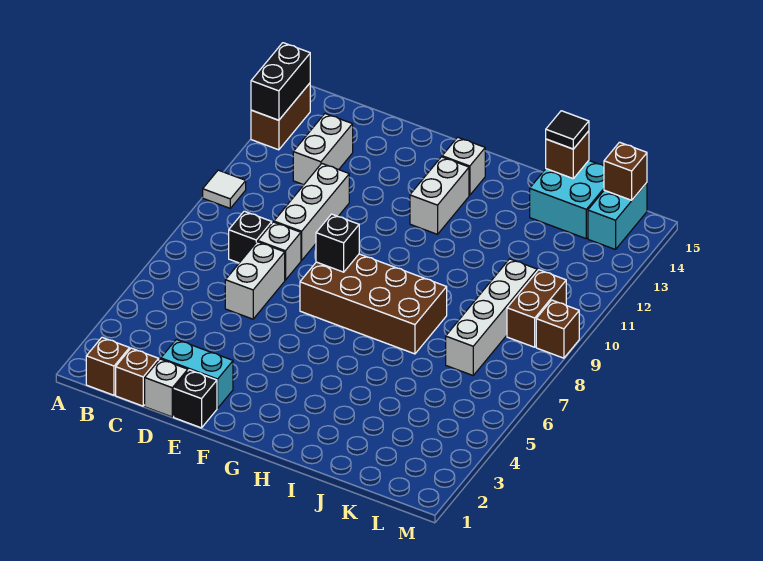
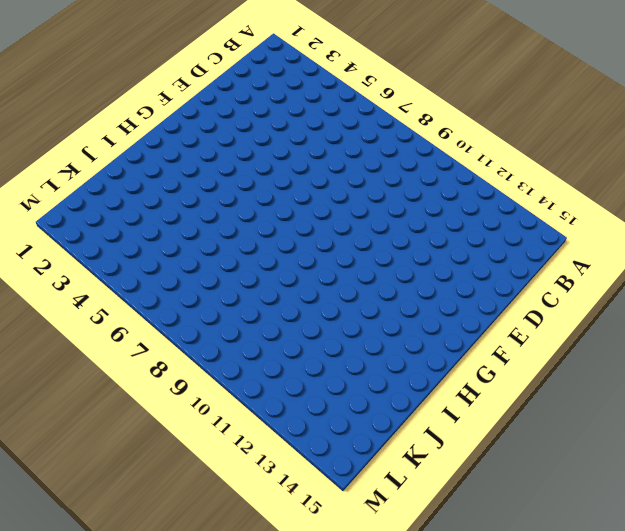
none -> white 1x1 tile [203,170,246,208]
none -> brown 1x2 brick [251,83,310,150]
none -> brown 1x1 brick [86,337,130,395]

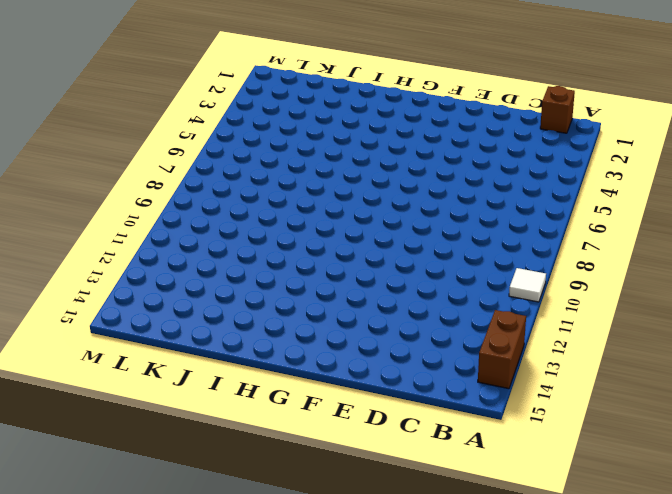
none -> brown 1x1 brick [116,348,159,406]
none -> black 1x1 brick [229,211,272,263]
none -> white 1x2 brick [293,114,353,185]

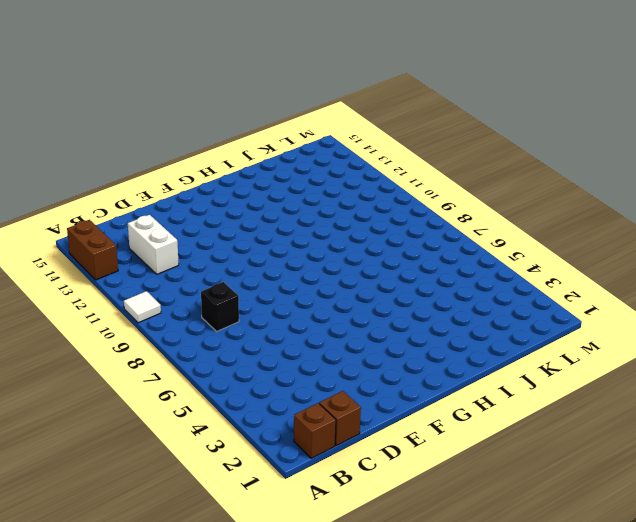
none -> white 1x1 brick [145,359,188,417]
none -> cyan 1x2 brick [161,339,233,408]
none -> white 1x2 brick [225,242,285,319]

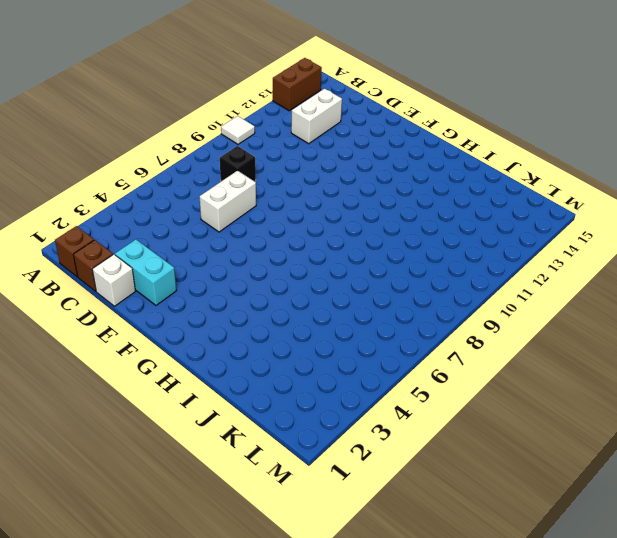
none -> white 1x1 brick [258,222,301,280]
none -> white 1x3 brick [274,164,349,261]
none -> black 1x1 brick [174,370,217,428]

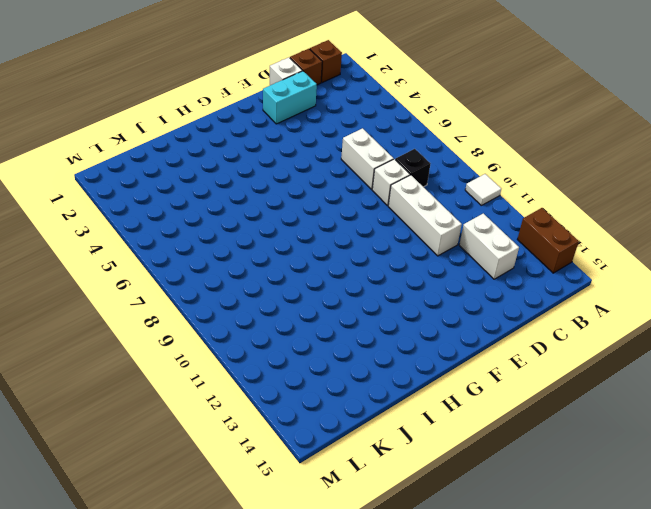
none -> black 1x1 brick [174,370,217,428]
none -> brown 2x4 brick [300,254,447,354]
none -> white 1x2 brick [410,157,469,234]

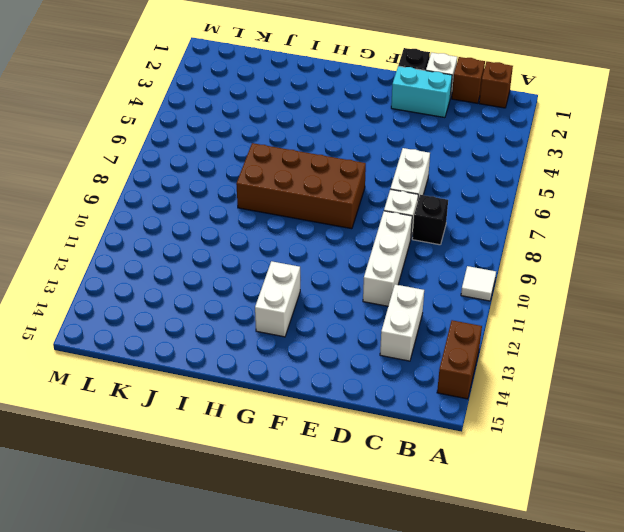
none -> white 1x1 brick [442,137,485,195]
none -> cyan 2x2 brick [530,161,604,238]
none -> white 1x4 brick [446,259,537,375]

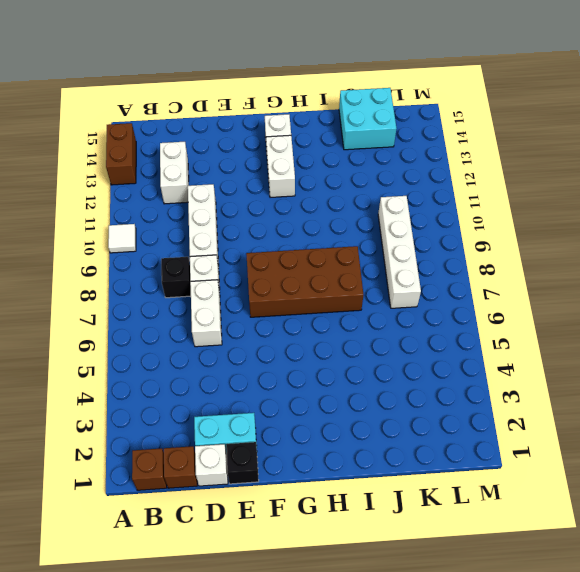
none -> brown 1x2 brick [507,270,566,347]
none -> cyan 1x2 brick [588,183,647,250]
none -> brown 1x1 brick [536,300,579,358]

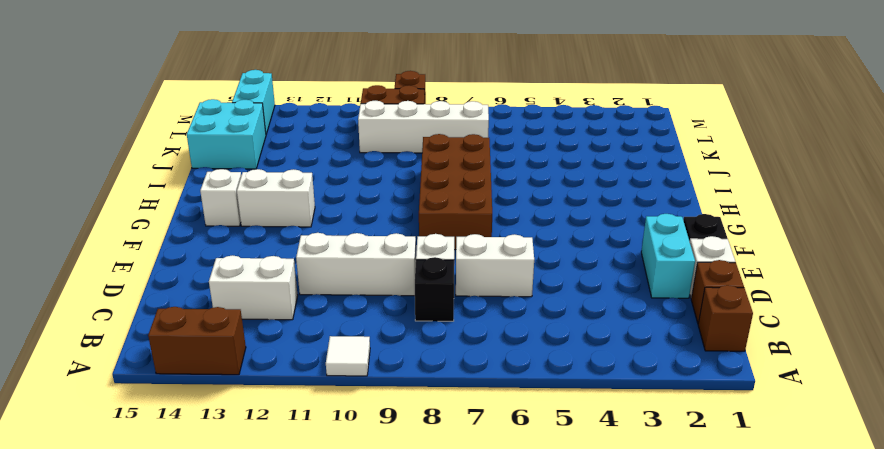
cyan 1x2 brick [232,70,275,134] -> cyan 1x2 brick turned to [588,183,647,250]
none -> black 1x2 brick [251,43,310,120]
none -> black 1x1 brick [316,214,359,272]
none -> brown 1x1 brick [546,131,589,178]

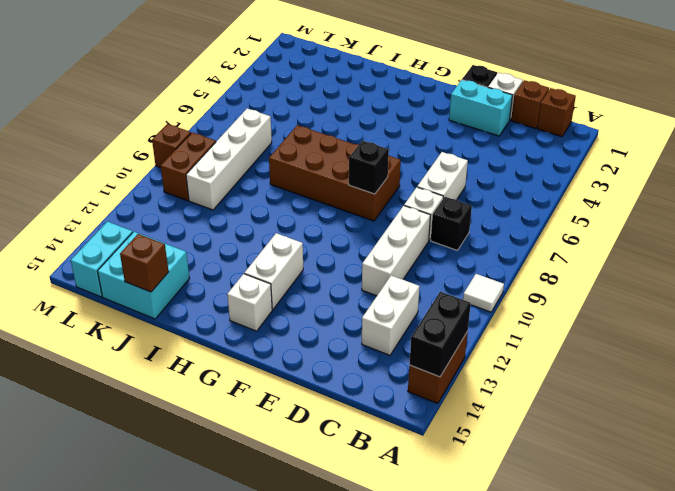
none -> brown 1x1 brick [604,142,647,200]
none -> black 1x1 tile [546,111,589,149]

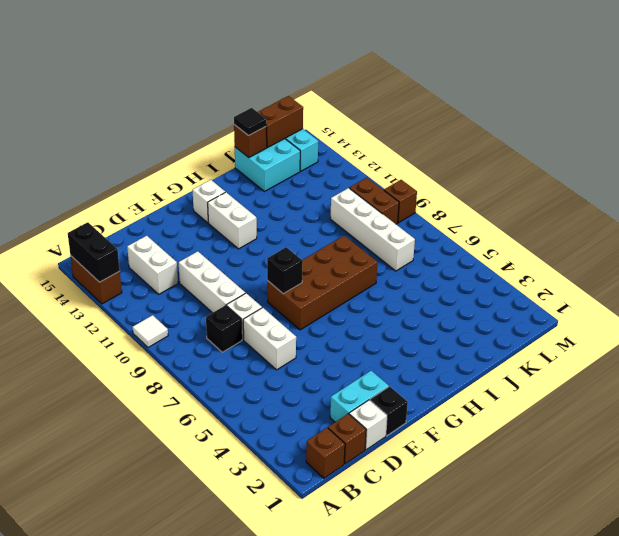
brown 1x2 brick [258,96,303,148] -> brown 1x1 brick [604,142,647,200]

